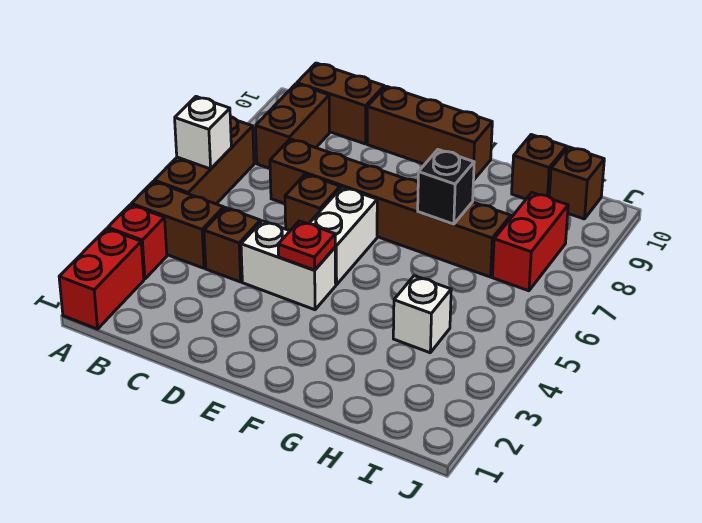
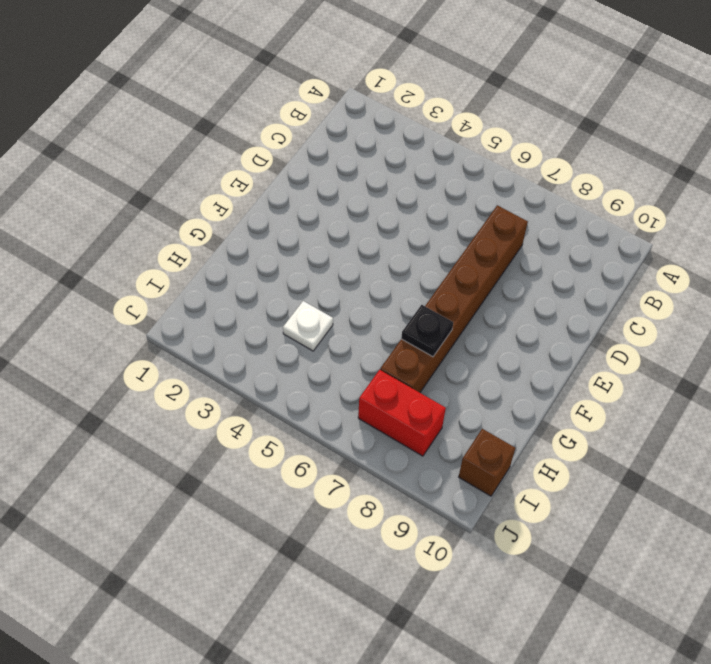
black 1x1 plate [401,305,453,357] -> black 1x1 brick [418,150,474,224]
white 1x1 plate [283,301,333,351] -> white 1x1 brick [393,276,451,353]
none -> red 1x2 brick [59,229,144,329]
none -> red 1x1 brick [108,205,167,279]
none -> brown 1x2 brick [131,181,224,268]

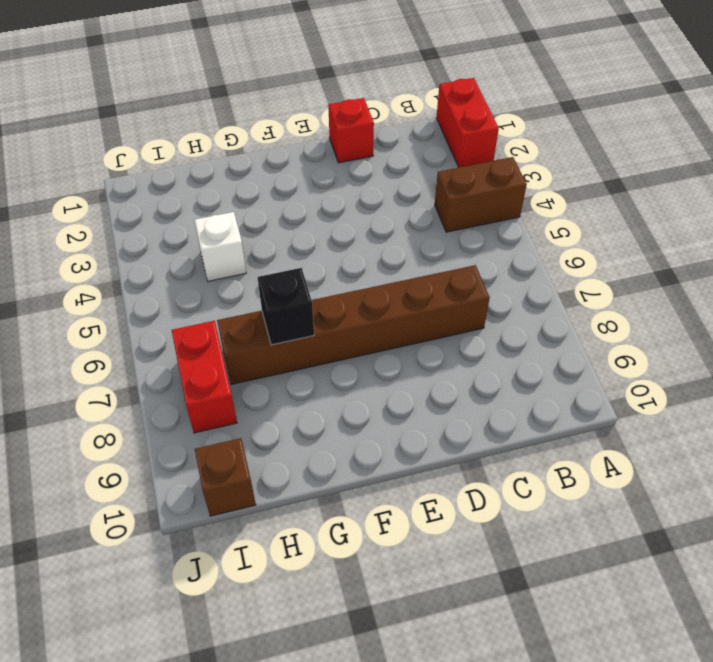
red 1x1 brick [328,98,374,163] -> red 1x1 brick moved to [108,205,167,279]
none -> brown 1x3 brick [154,117,254,204]
none -> brown 1x2 brick [256,84,330,168]
none -> brown 1x2 brick [297,63,384,144]

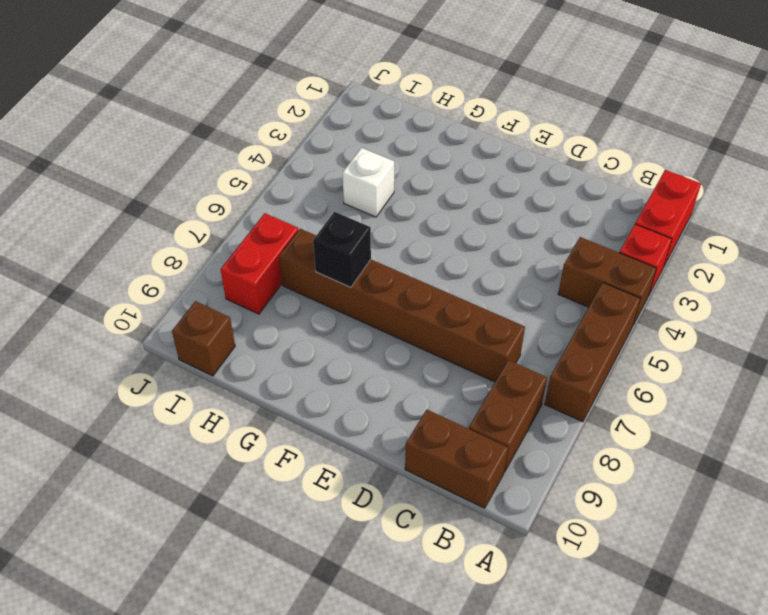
none -> brown 1x1 brick [204,208,260,282]
none -> white 1x2 brick [241,221,336,310]
none -> brown 1x1 brick [285,174,340,231]

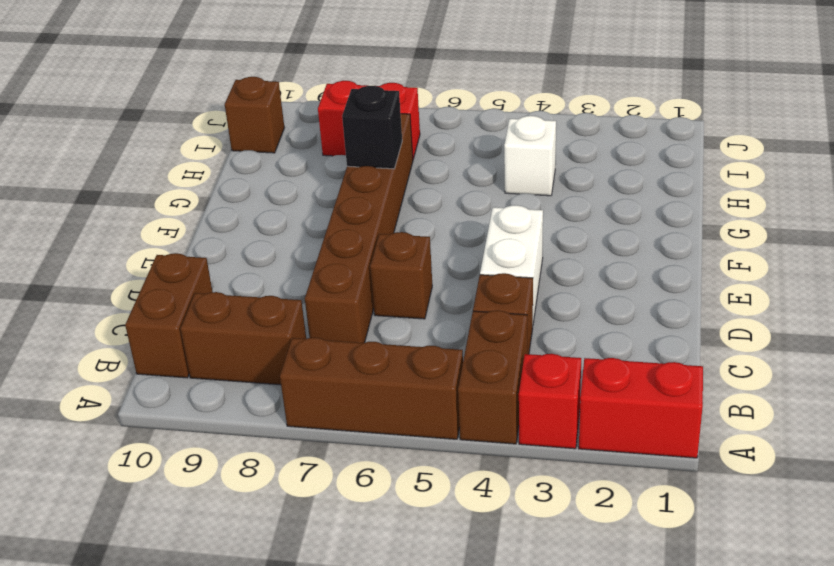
none -> brown 1x3 brick [367,86,492,179]
none -> white 1x2 brick [309,187,377,285]
none -> brown 1x1 brick [512,135,567,199]

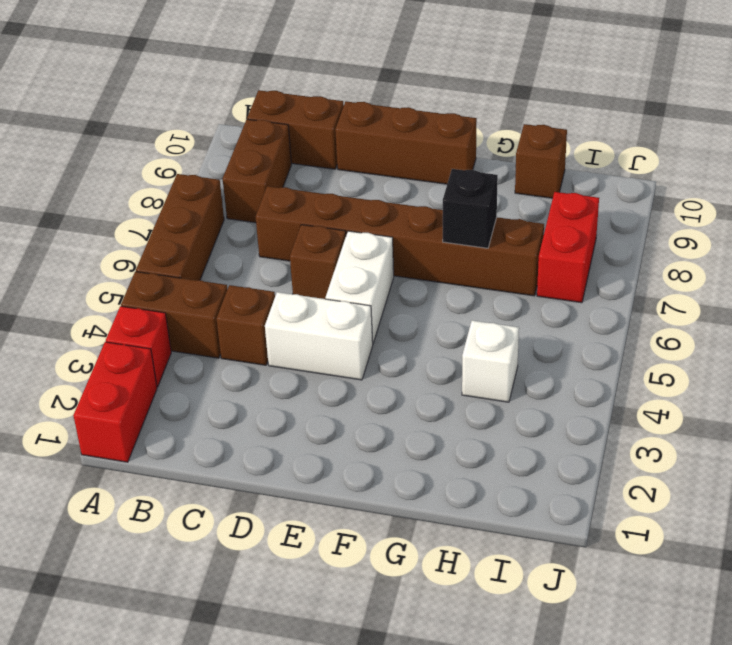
none -> brown 1x1 brick [549,147,604,219]
none -> white 1x1 brick [175,97,231,169]
none -> red 1x1 plate [278,221,335,270]

